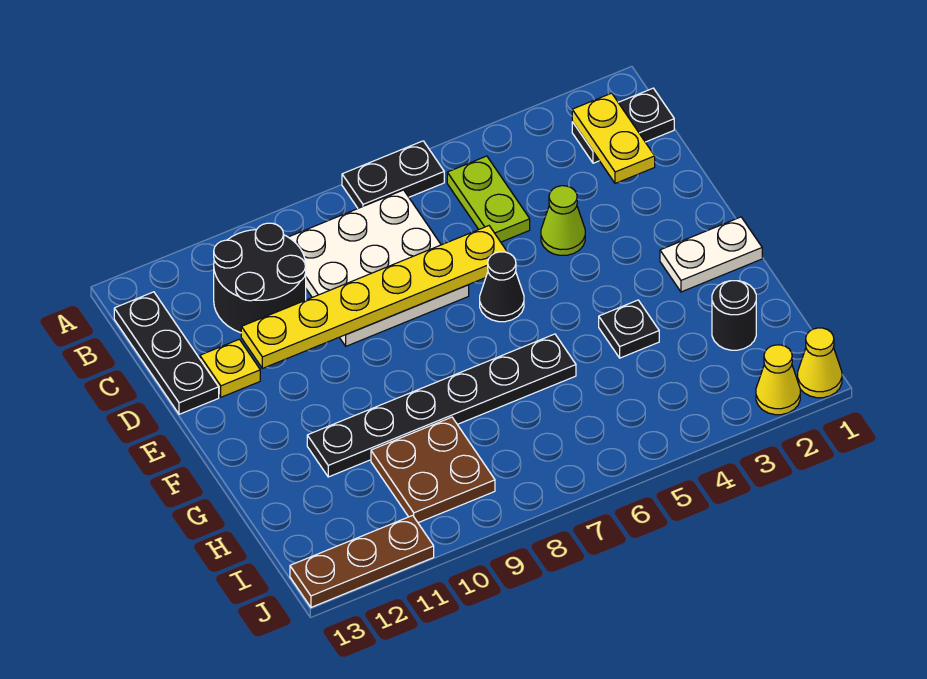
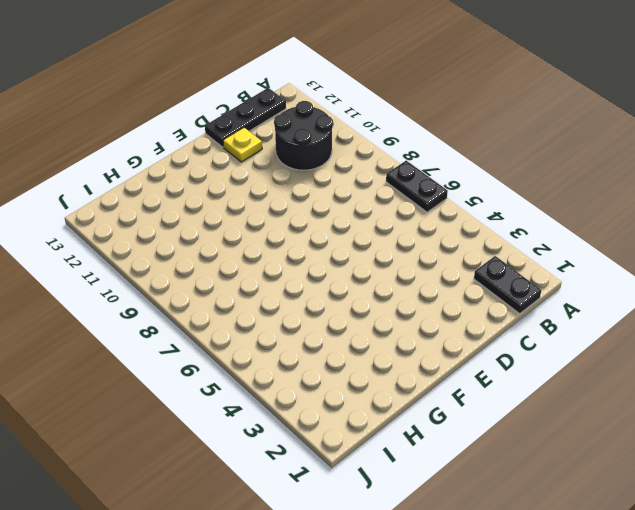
none -> lime 1x2 plate [447,156,530,242]
none -> white 3x3 plate [289,190,469,346]
none -> lime 1x1 cone [541,186,585,255]

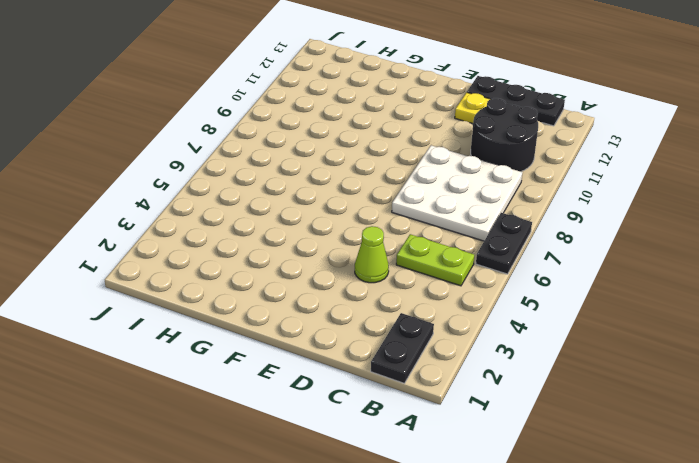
none -> black 1x1 cone [480,252,524,322]
none -> white 1x2 plate [660,217,762,292]
none -> black 1x1 plate [599,300,659,358]

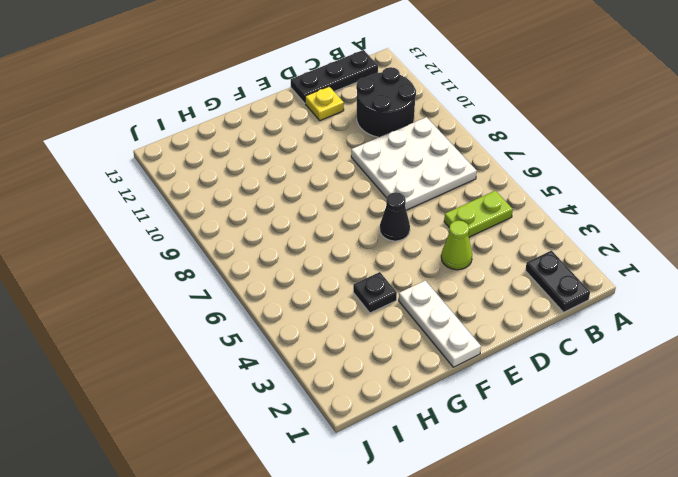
white 1x3 plate [399,280,481,367] -> white 1x2 plate [660,217,762,292]
none -> black 1x2 plate [342,141,444,208]
none -> black 1x6 plate [307,334,576,477]
none -> black 1x1 round brick [712,281,756,350]

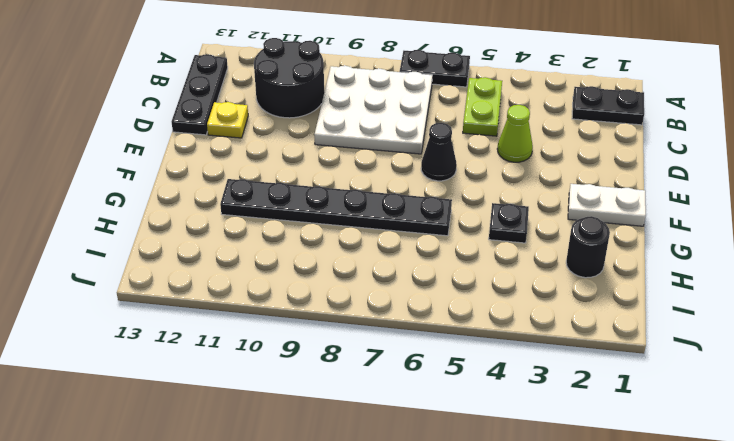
none -> brown 2x2 plate [371,417,495,523]
none -> yellow 1x1 cone [798,328,842,398]
none -> yellow 1x1 cone [756,345,800,415]

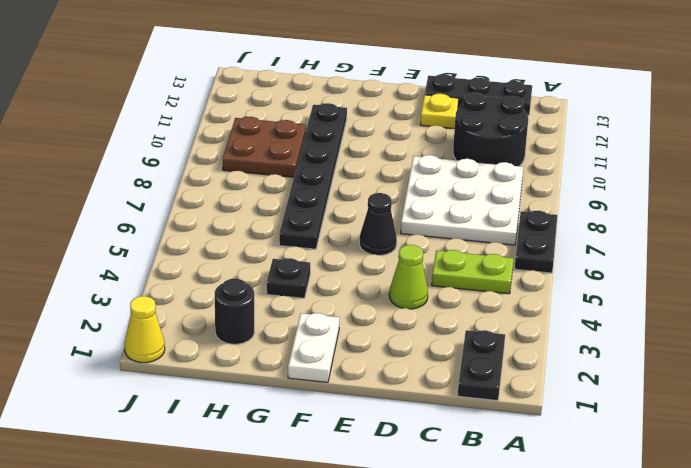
none -> yellow 1x1 cone [756,345,800,415]
none -> brown 1x3 plate [290,515,434,607]
none -> yellow 1x2 plate [572,93,655,183]

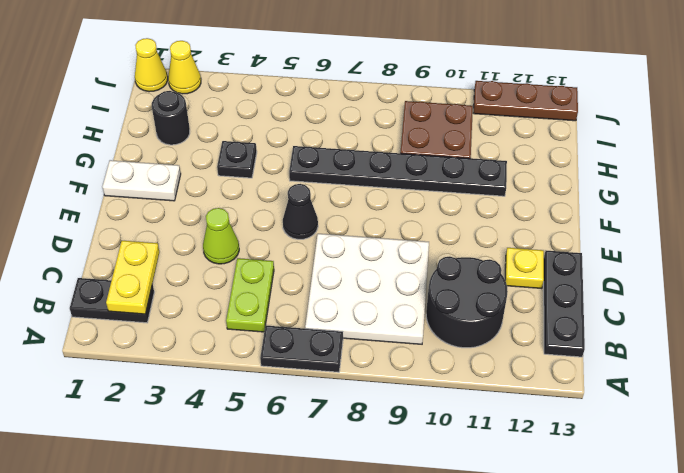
none -> yellow 1x6 plate [241,226,508,368]

